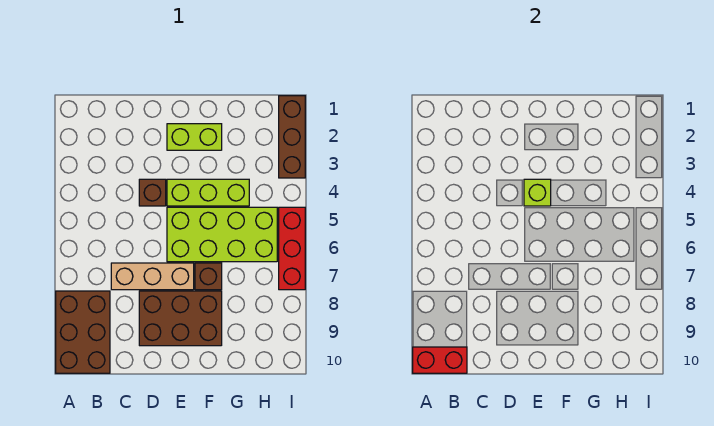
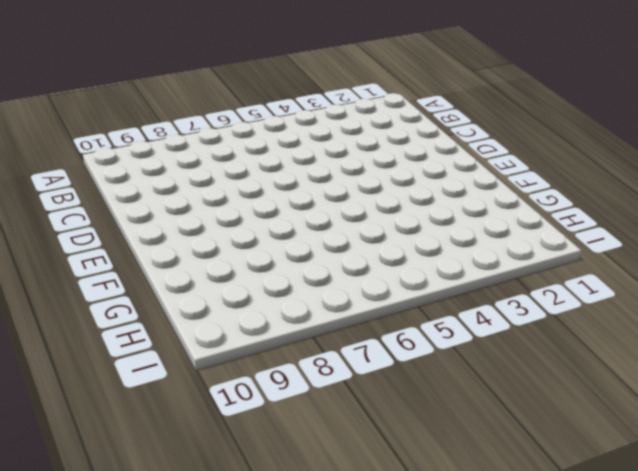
none -> brown 2x3 brick [56,291,110,373]
none -> tan 1x3 brick [111,263,194,290]
none -> brown 1x1 brick [139,179,166,206]

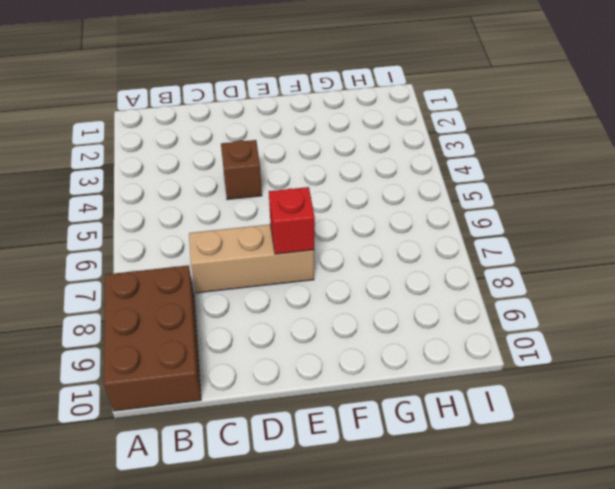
red 1x1 brick [269,187,315,254] -> none
none -> brown 2x3 brick [139,291,222,346]
none -> lime 1x2 brick [167,124,222,150]
none -> lime 1x3 brick [167,179,249,206]

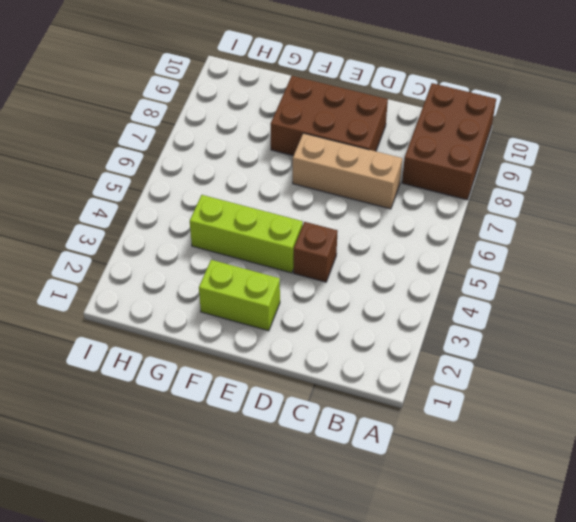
none -> lime 2x4 brick [167,207,277,262]
none -> brown 1x1 brick [195,263,222,290]
none -> brown 1x3 brick [279,96,305,178]

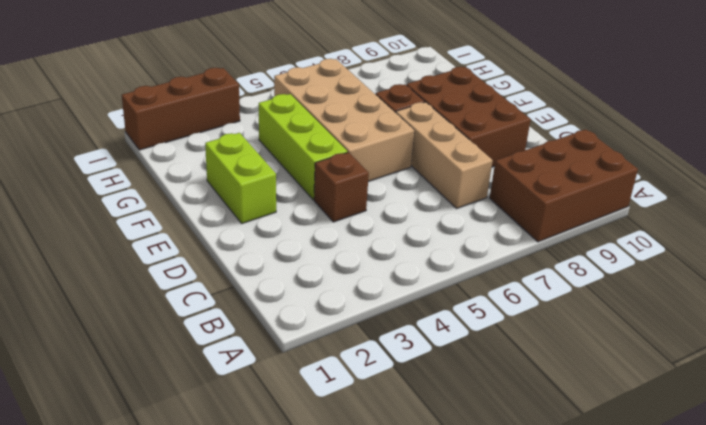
tan 2x4 brick [274,59,414,181] -> lime 2x4 brick [167,207,277,262]
none -> red 1x3 brick [279,207,305,290]
none -> red 1x2 brick [413,347,467,373]
none -> lime 1x1 brick [524,179,551,206]

